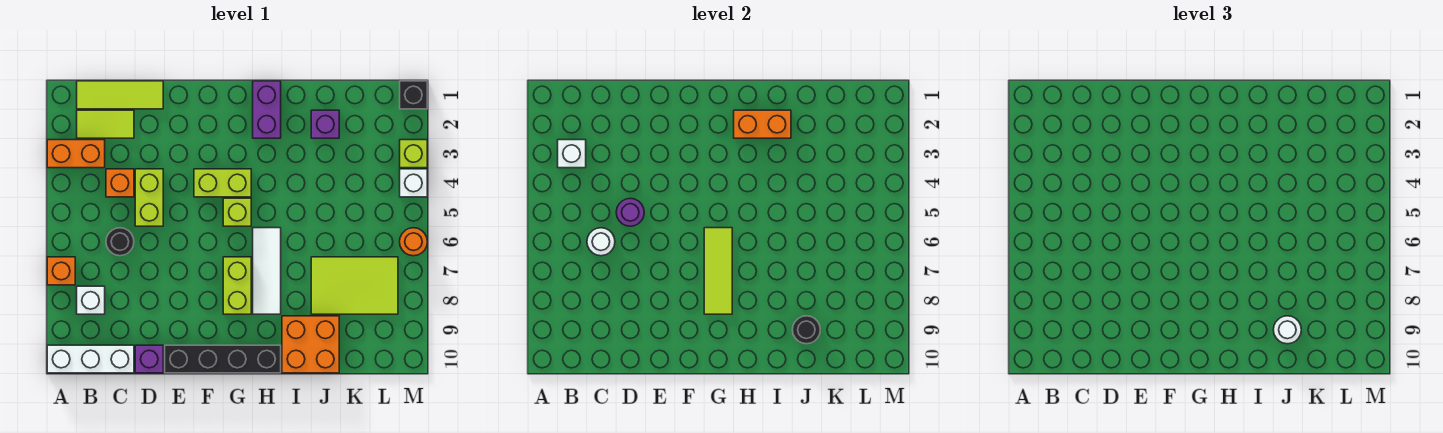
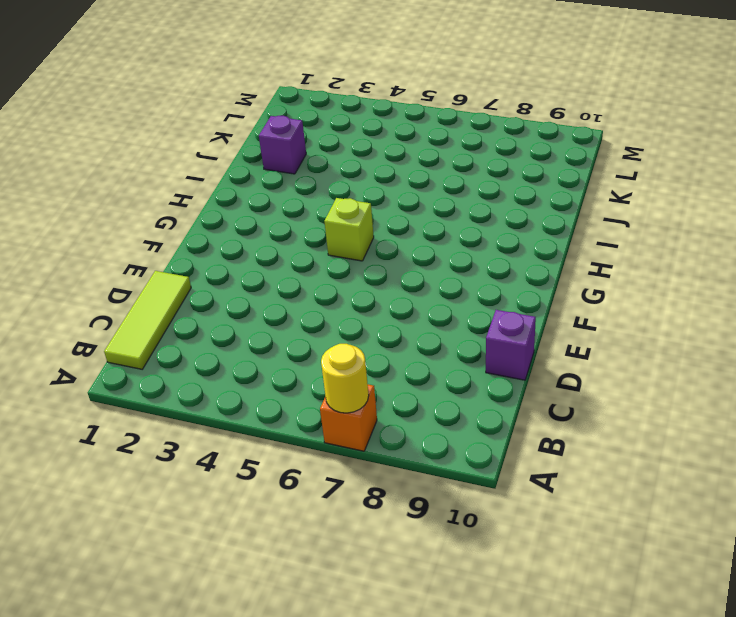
yellow 1x1 round brick [321,344,369,413] -> none
none -> orange 1x2 brick [47,140,105,168]
none -> white 1x3 brick [47,345,134,373]
none -> lime 1x2 tile [77,110,134,138]
none -> white 1x1 brick [77,286,105,314]

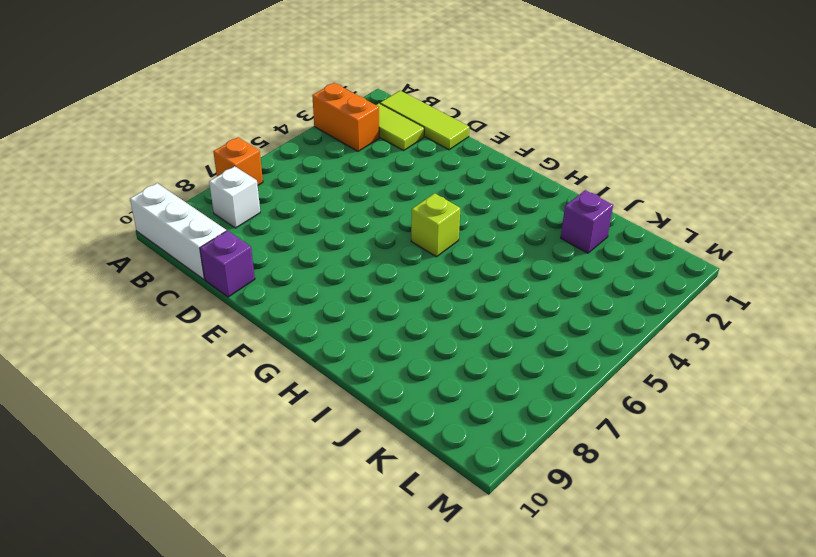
none -> orange 1x1 brick [106,169,134,197]
none -> black 1x1 round brick [106,228,134,256]
none -> lime 1x2 brick [135,169,163,226]
none -> black 1x4 brick [165,345,281,373]

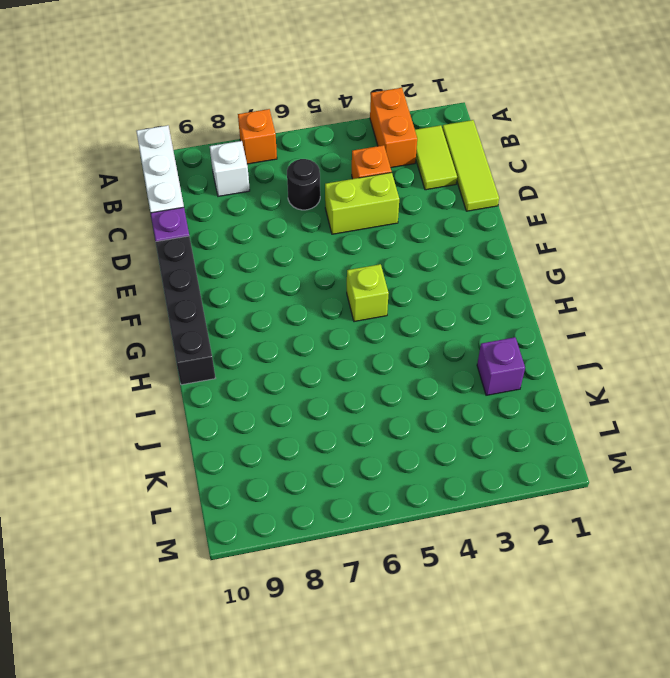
none -> lime 1x2 brick [194,169,251,197]
none -> lime 1x2 brick [223,257,251,314]
none -> purple 1x2 brick [253,81,281,138]
none -> white 1x3 tile [253,228,281,314]

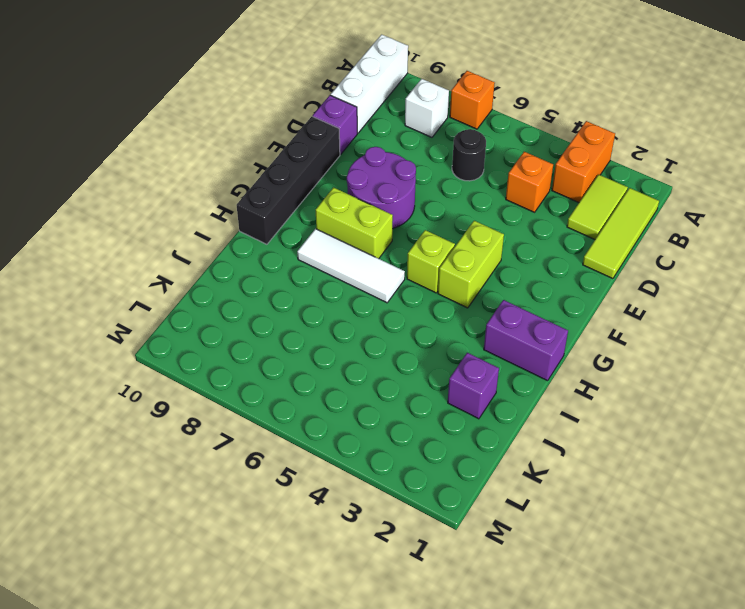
purple 2x2 round brick [347,147,416,229] -> none
none -> lime 1x2 brick [135,169,163,226]
none -> orange 2x2 brick [282,316,339,373]
none -> lime 2x3 tile [311,257,398,314]
none -> black 1x1 brick [400,81,427,109]

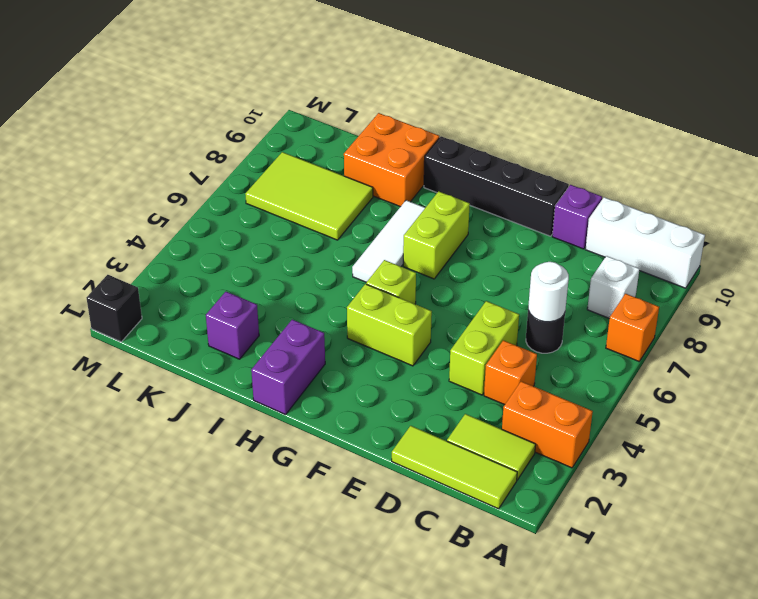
none -> lime 1x1 brick [400,140,427,168]
none -> white 1x1 brick [400,169,427,197]
none -> orange 1x1 round brick [400,228,427,256]
none -> white 1x1 brick [558,140,586,168]

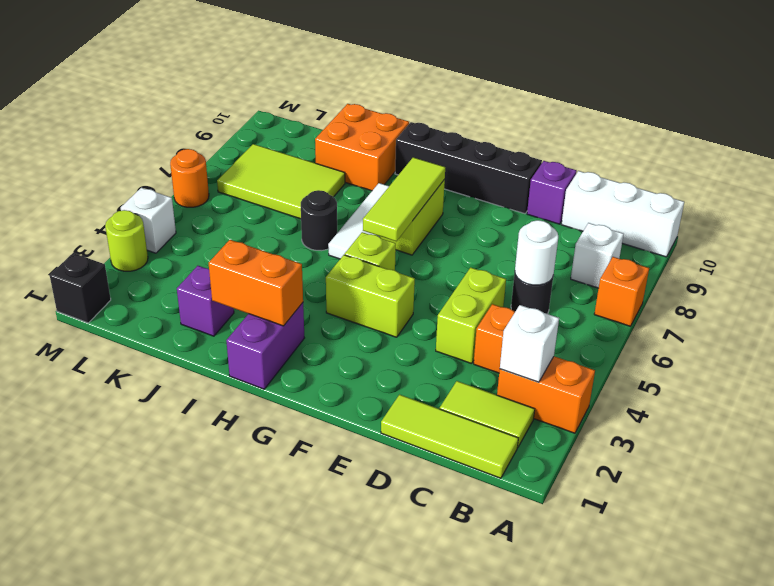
black 1x1 round brick [301,190,337,251] -> black 1x1 round brick moved to [793,316,820,344]
lime 1x1 round brick [105,210,148,271] -> lime 1x1 brick [400,140,427,168]
none -> purple 1x1 round brick [616,198,644,226]
none -> white 1x1 round brick [1274,316,1301,344]

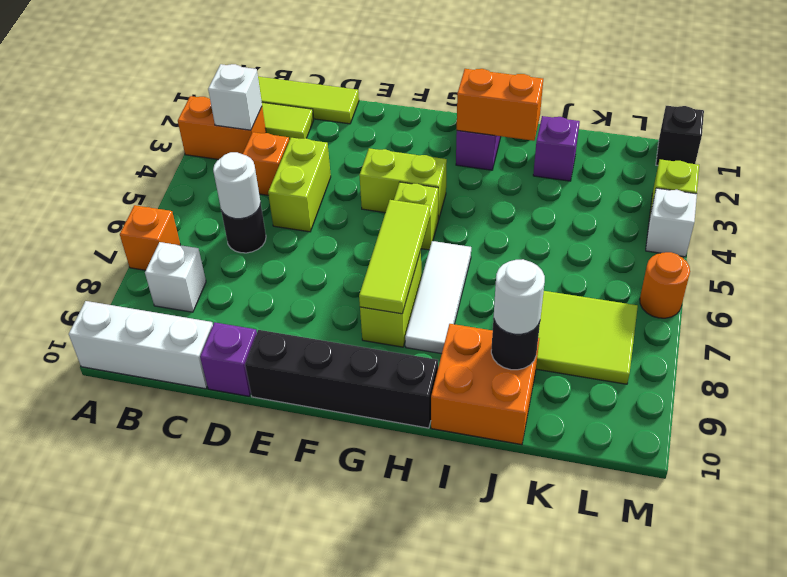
none -> purple 1x1 round brick [616,198,644,226]

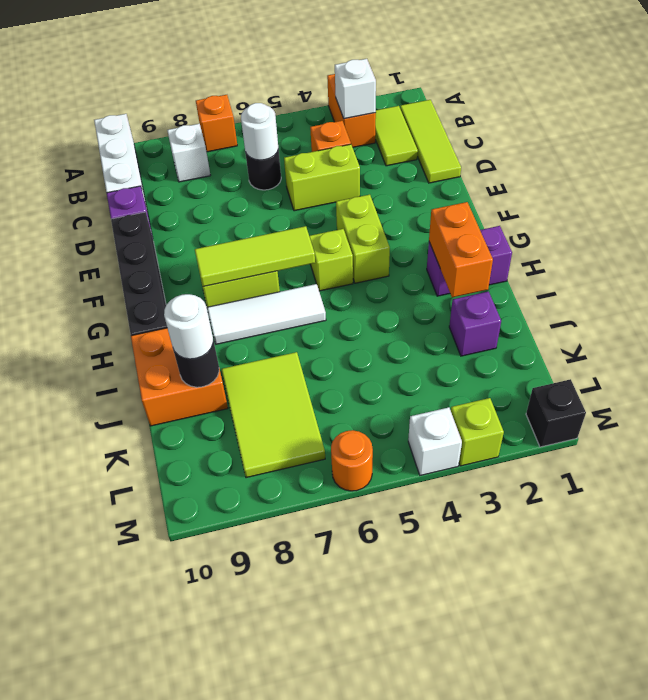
none -> purple 1x1 round brick [616,198,644,226]

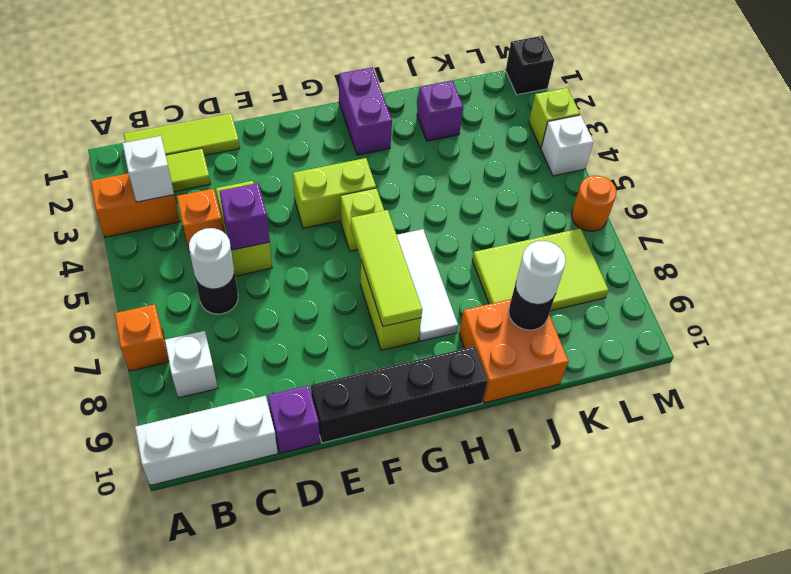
purple 1x1 brick [219,183,270,250] -> purple 1x1 round brick [616,198,644,226]
none -> orange 1x2 brick [734,110,791,138]

